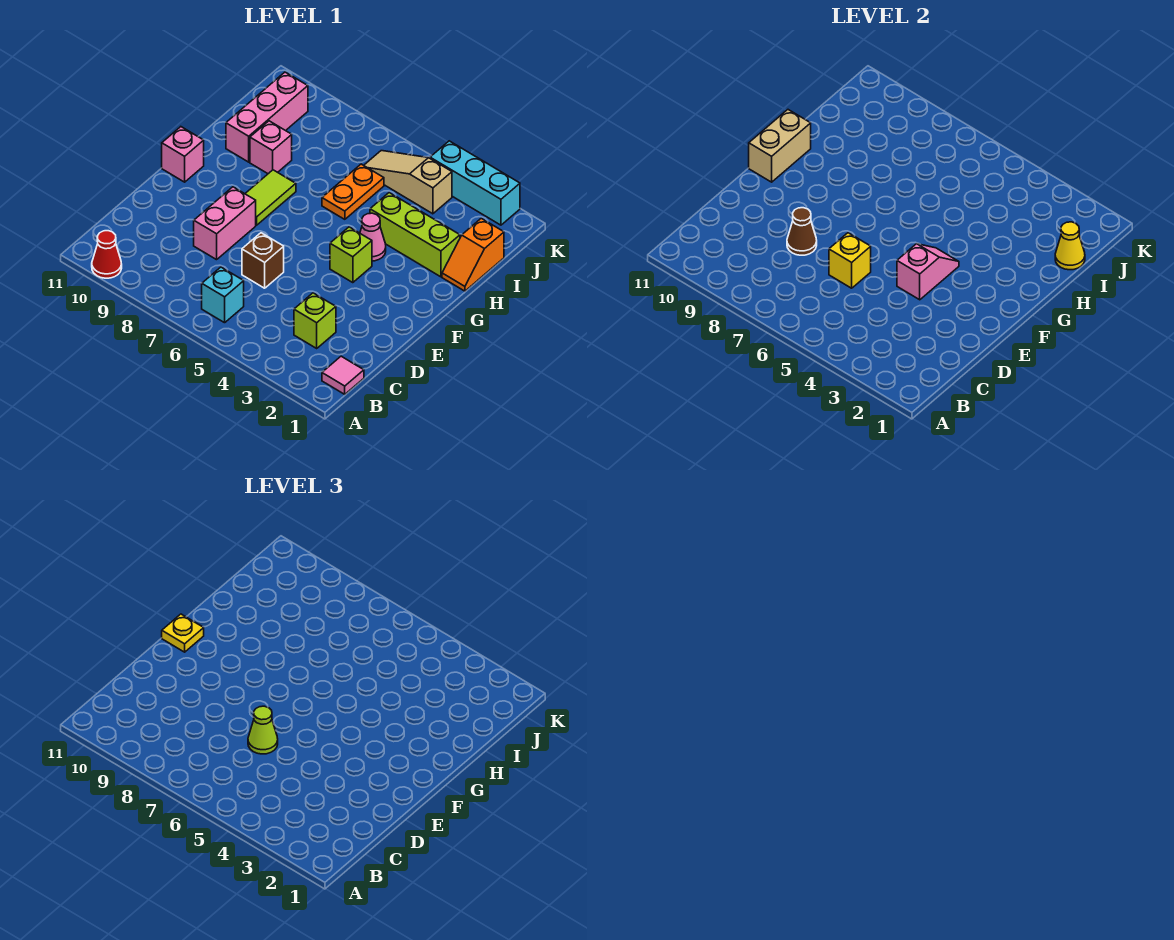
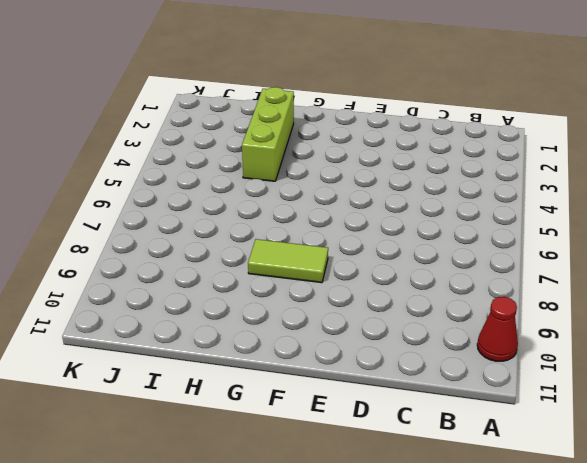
none -> pink 1x1 tile [322,356,364,394]
none -> cyan 1x1 brick [202,267,244,323]
none -> lime 1x1 brick [294,293,336,348]

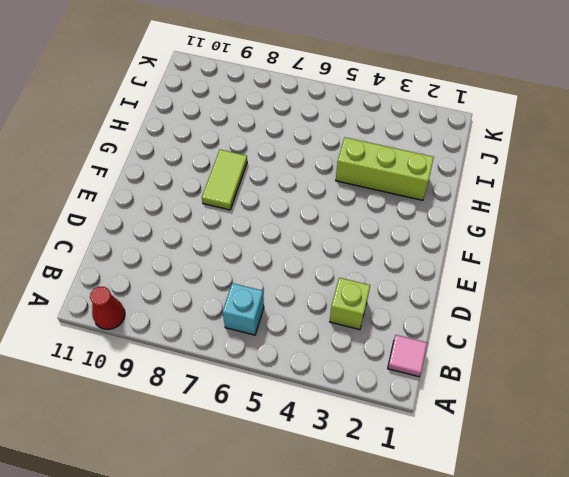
none -> brown 1x1 brick [242,233,284,288]
none -> pink 1x2 brick [194,187,256,260]
none -> lime 1x1 brick [330,227,372,283]

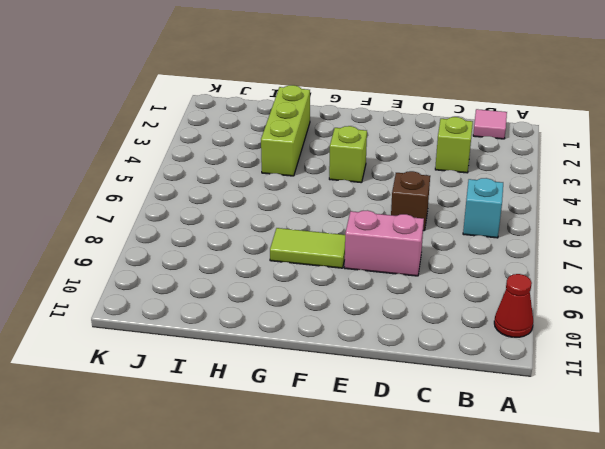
none -> pink 1x1 brick [162,127,204,182]
none -> pink 1x1 cone [360,213,386,261]
none -> orange 1x2 slope [442,218,504,291]

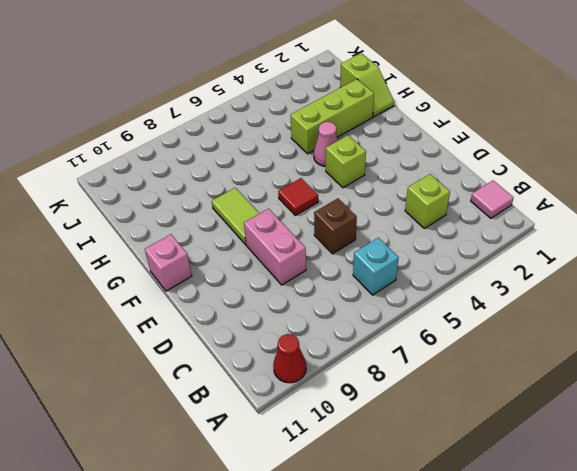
red 1x1 tile [278,178,318,215] -> none
lime 1x2 slope [340,53,394,117] -> orange 1x2 slope [442,218,504,291]
none -> orange 1x2 plate [322,164,384,219]
none -> pink 1x1 brick [250,121,292,174]
none -> pink 1x3 brick [226,72,308,162]

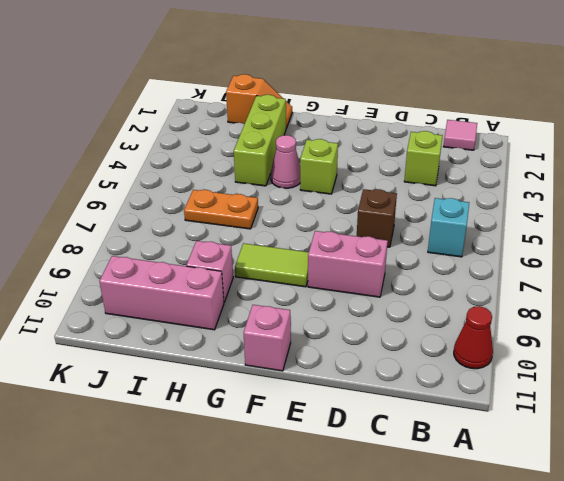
none -> tan 1x3 slope [364,151,452,214]
none -> cyan 1x3 brick [430,141,520,225]
none -> yellow 1x1 brick [829,233,871,288]

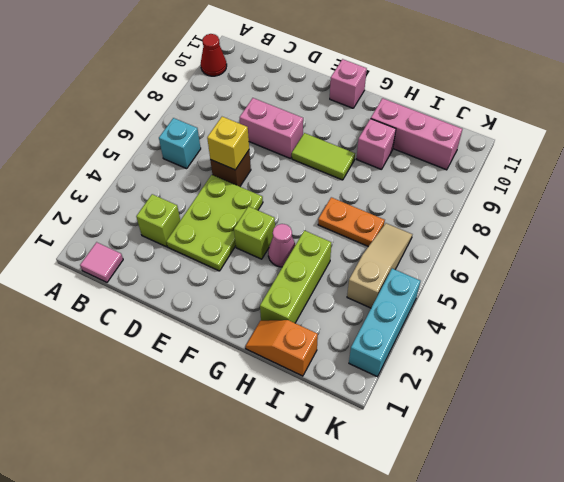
lime 2x3 plate [166,175,263,271] -> none
none -> brown 1x1 cone [787,208,817,255]
none -> pink 1x2 slope [897,244,959,300]
none -> tan 1x2 brick [749,110,811,182]

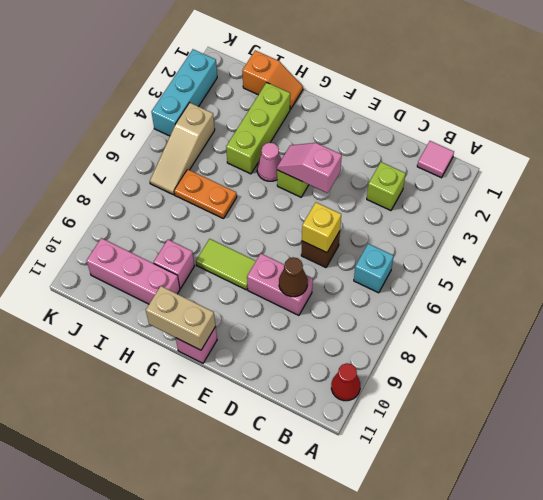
none -> yellow 1x1 cone [1055,222,1085,270]
none -> lime 1x1 cone [248,706,278,754]
none -> yellow 1x1 plate [162,614,204,652]

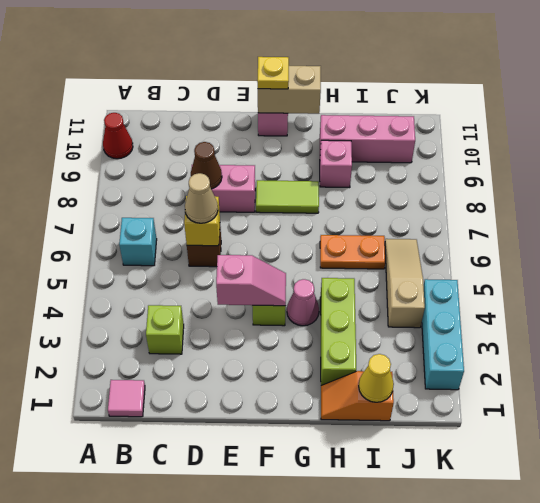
tan 1x1 cone [185,173,218,223] -> lime 1x1 cone [248,706,278,754]

